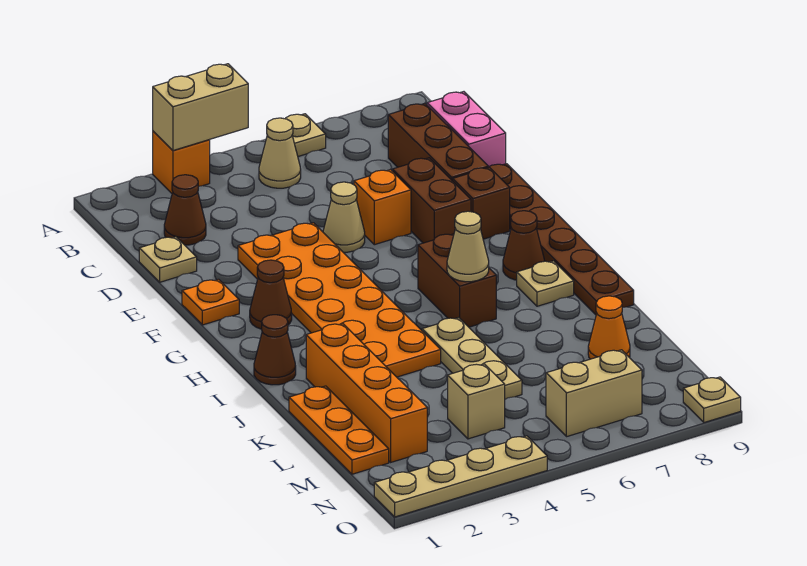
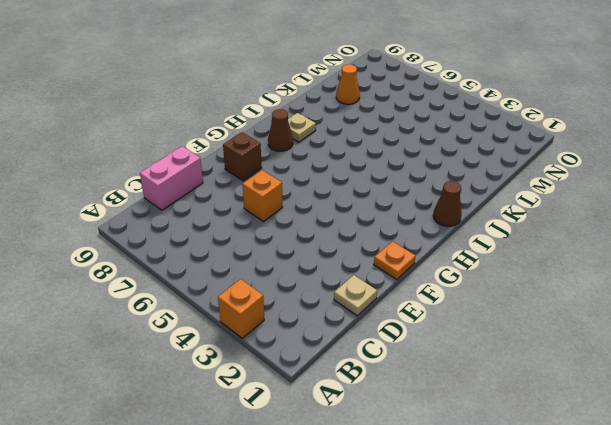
none -> tan 1x1 plate [285,114,326,156]
none -> tan 1x1 cone [259,118,301,188]
none -> brown 1x1 cone [164,175,206,245]

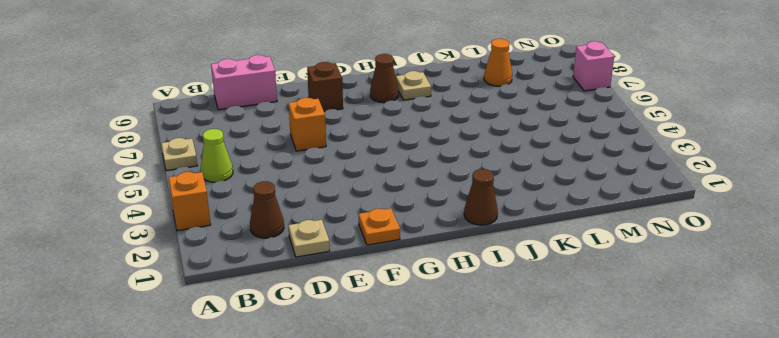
lime 1x1 cone [201,129,233,182] -> tan 1x1 cone [259,118,301,188]
pink 1x1 brick [573,41,614,91] -> none
none -> brown 1x3 brick [388,103,488,181]
none -> orange 2x6 plate [238,223,441,377]
none -> tan 1x1 cone [323,182,365,252]

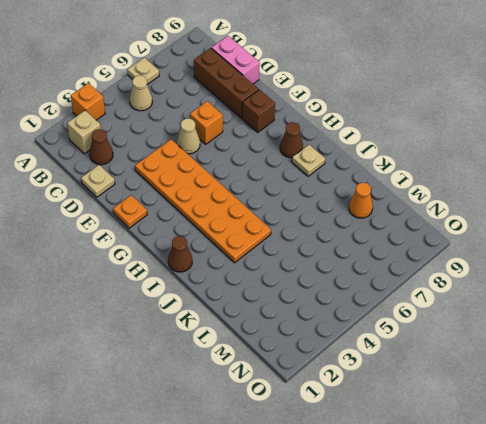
tan 1x1 brick [67,110,101,154] -> tan 1x1 brick moved to [448,364,505,439]
none -> brown 1x2 brick [393,158,471,243]
none -> brown 1x6 plate [489,164,634,315]
none -> brown 1x1 cone [250,260,292,329]

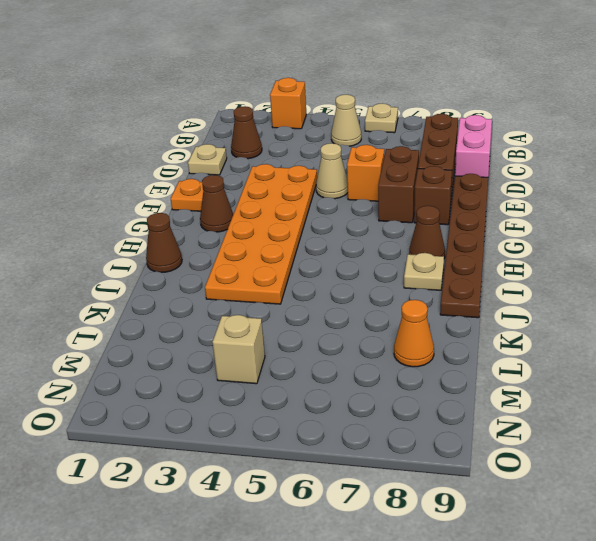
none -> brown 1x2 brick [418,234,496,327]
none -> orange 1x4 brick [306,324,427,462]
none -> tan 1x3 plate [422,318,522,399]

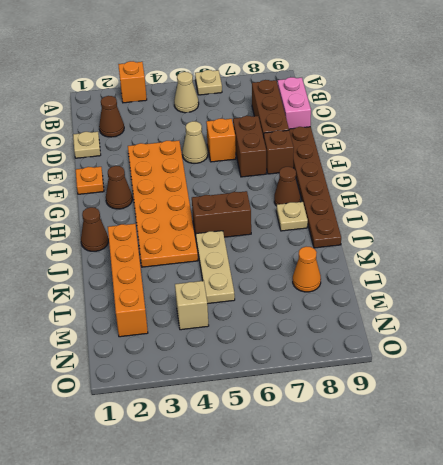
brown 1x2 brick [192,191,251,237] -> brown 1x2 brick turned to [418,234,496,327]
none -> orange 1x3 plate [289,386,389,474]
none -> tan 1x2 brick [546,350,642,437]
none -> tan 1x4 plate [374,436,547,517]

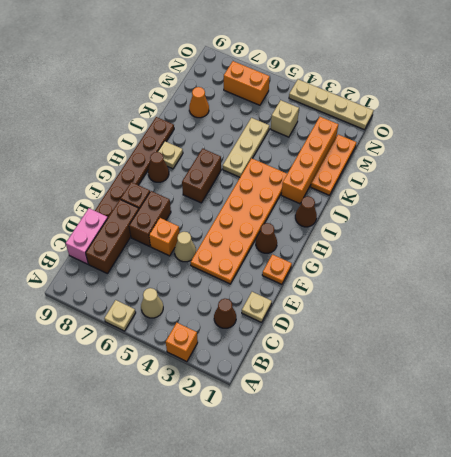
orange 1x2 brick [224,61,270,105] -> tan 1x2 brick [546,350,642,437]
none -> tan 1x1 plate [683,377,741,422]
none -> tan 1x2 brick [153,64,248,150]
none -> tan 1x1 cone [447,211,489,282]

